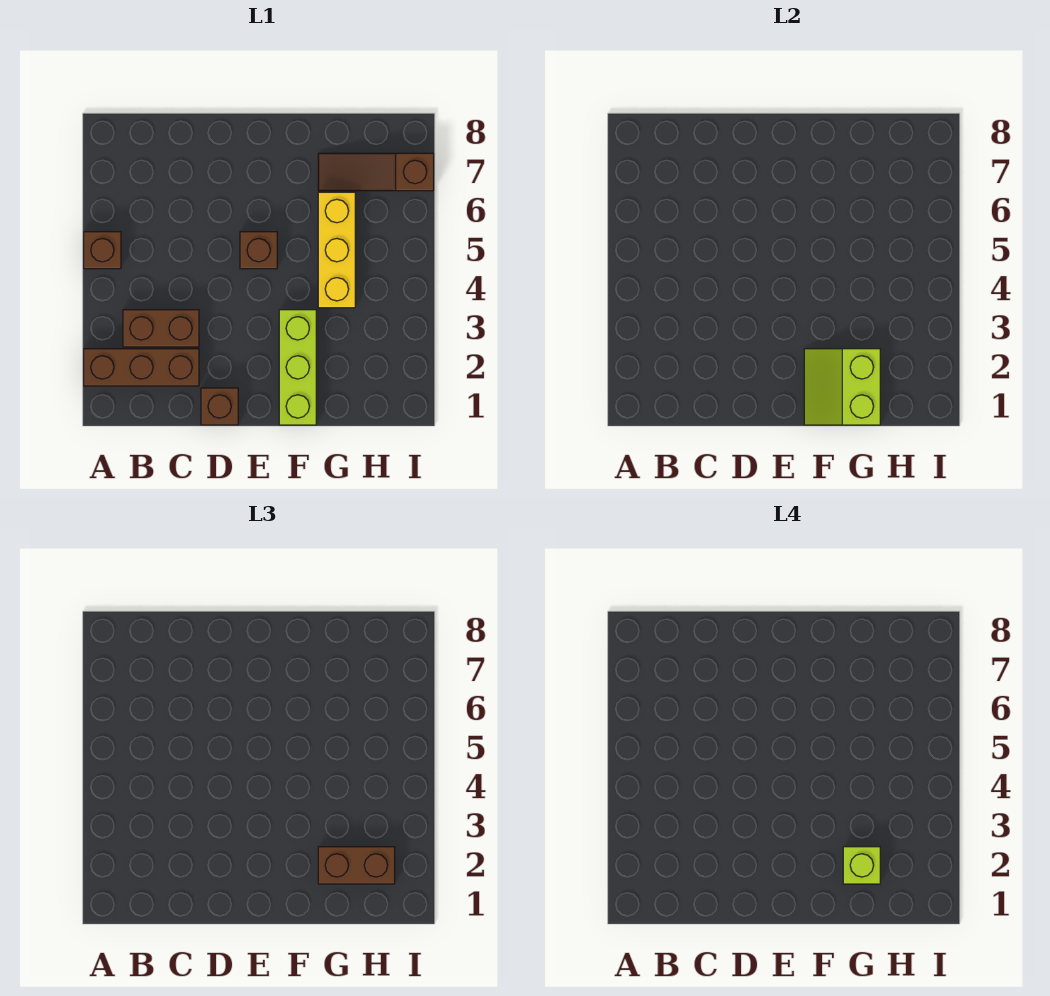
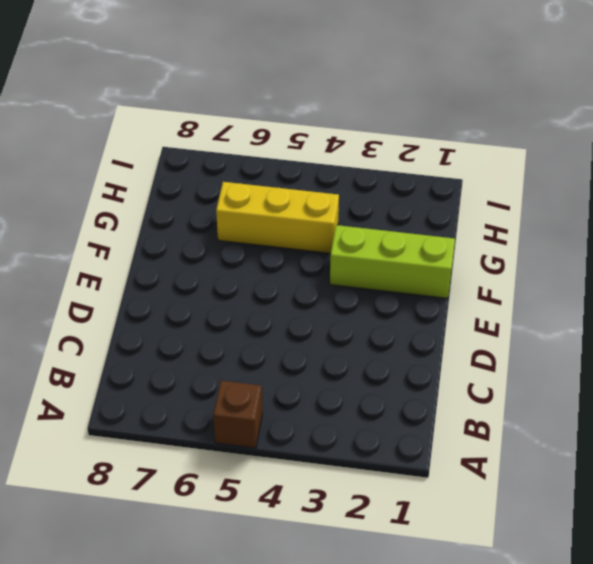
none -> brown 1x3 brick [84,349,199,386]
none -> brown 1x2 brick [123,310,199,347]

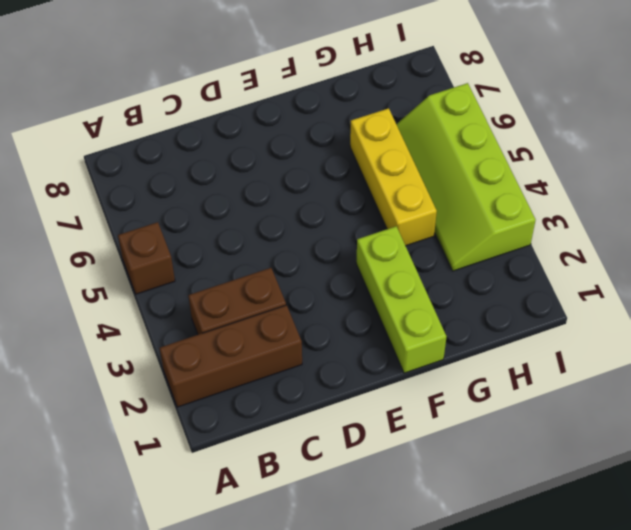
lime 2x4 slope [396,83,536,271] -> none
none -> brown 1x1 brick [201,388,238,425]
none -> brown 1x1 brick [240,232,277,269]

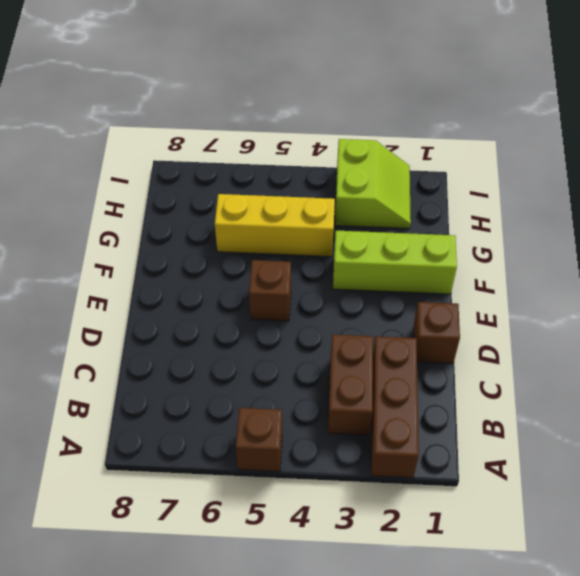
lime 2x2 slope [335,139,411,229] -> lime 2x2 slope turned to [804,349,880,425]
none -> brown 1x3 slope [318,153,434,191]
none -> brown 1x2 brick [318,847,395,884]

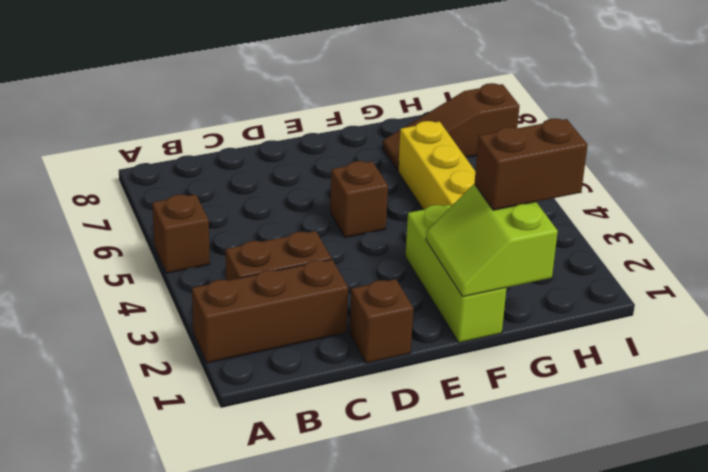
none -> lime 1x1 brick [843,847,880,884]

